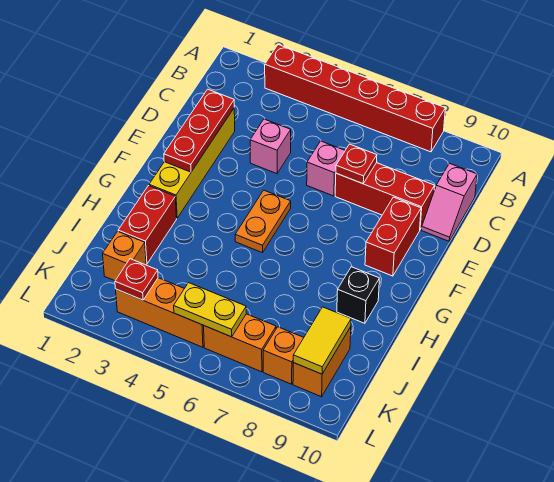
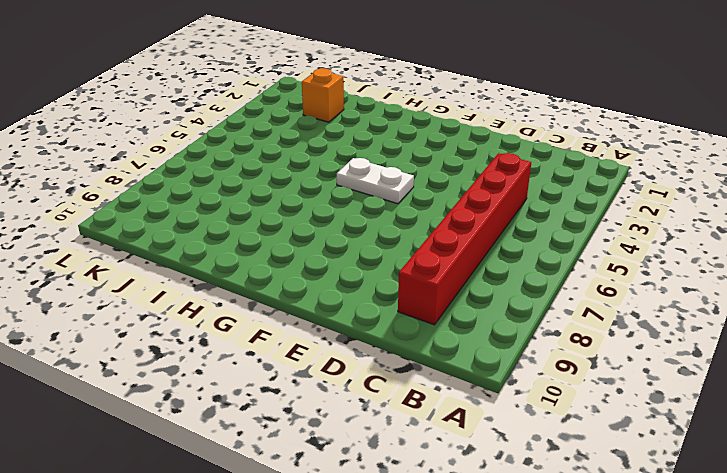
red 1x6 brick [398,153,531,325] -> red 1x6 brick moved to [265,44,445,152]
white 1x2 plate [337,158,414,204] -> orange 1x2 plate [235,190,291,253]
none -> pink 1x2 slope [422,163,477,241]
none -> yellow 1x4 brick [149,109,235,218]
none -> pink 1x1 brick [250,119,291,174]

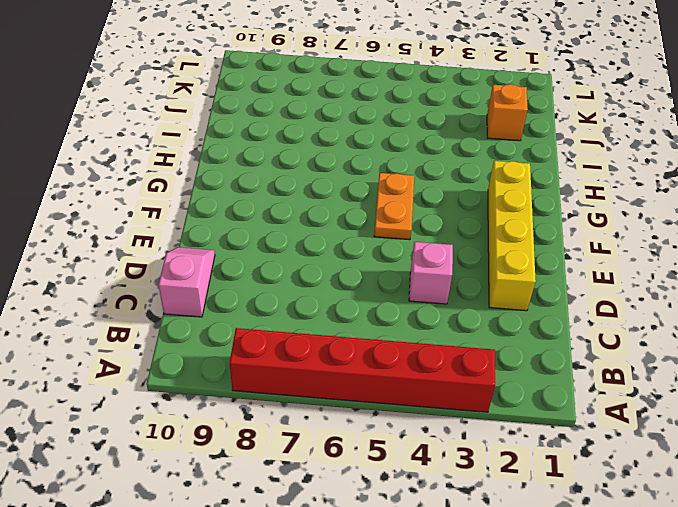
none -> pink 1x1 brick [307,141,345,196]
none -> red 1x3 brick [335,163,435,229]
none -> red 1x2 brick [365,197,421,276]

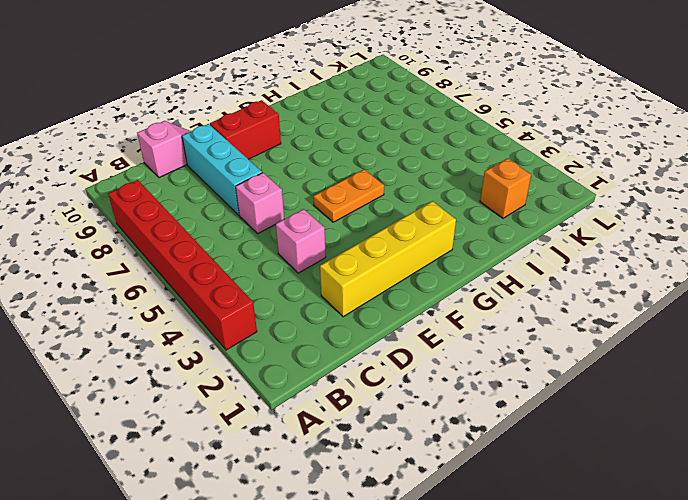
cyan 1x3 brick [182,124,262,215] -> red 1x3 brick [335,163,435,229]
none -> red 1x2 brick [118,186,177,264]
none -> black 1x1 brick [337,267,379,323]
none -> orange 1x2 brick [293,327,351,397]

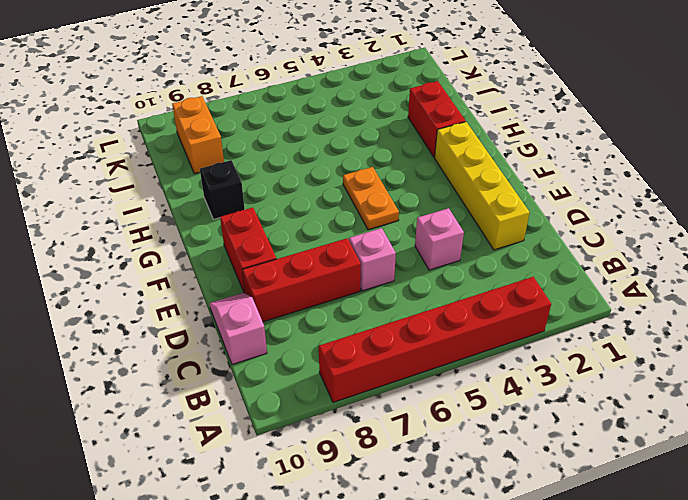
none -> orange 1x1 brick [103,231,146,281]
none -> orange 1x3 brick [116,278,204,347]
none -> orange 1x2 brick [204,314,276,372]

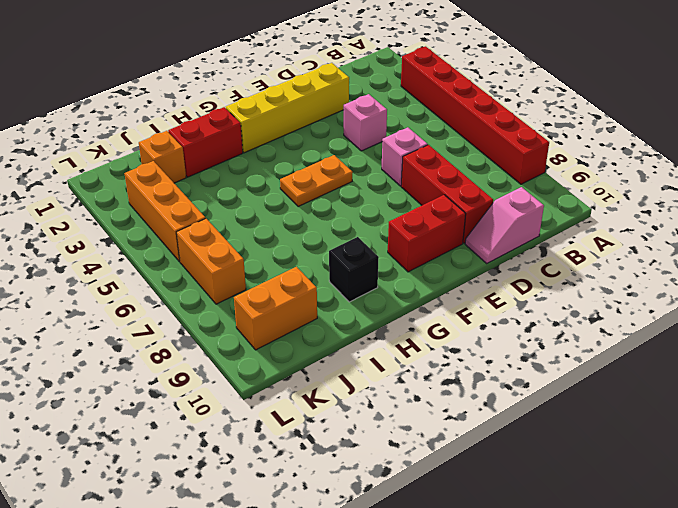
none -> orange 1x1 brick [263,327,304,384]
none -> red 1x3 plate [164,89,234,172]
none -> red 1x1 plate [336,144,377,184]

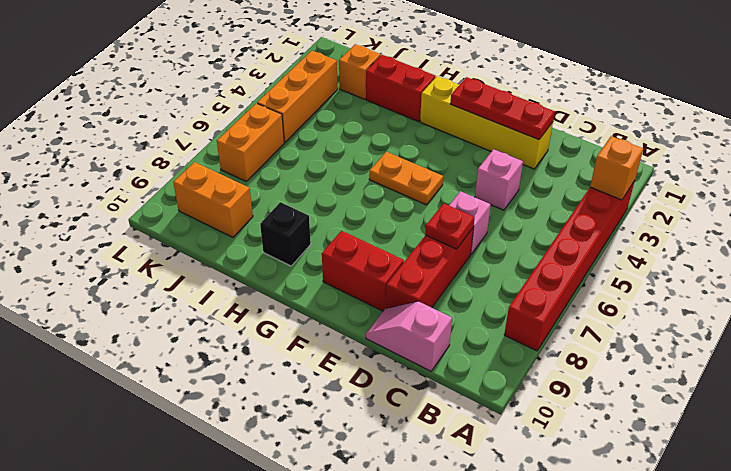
orange 1x1 brick [590,136,643,200] -> orange 1x1 brick moved to [263,327,304,384]
none -> yellow 1x2 tile [293,307,351,374]
none -> red 1x1 plate [115,259,158,300]
none -> yellow 1x2 plate [174,283,246,337]

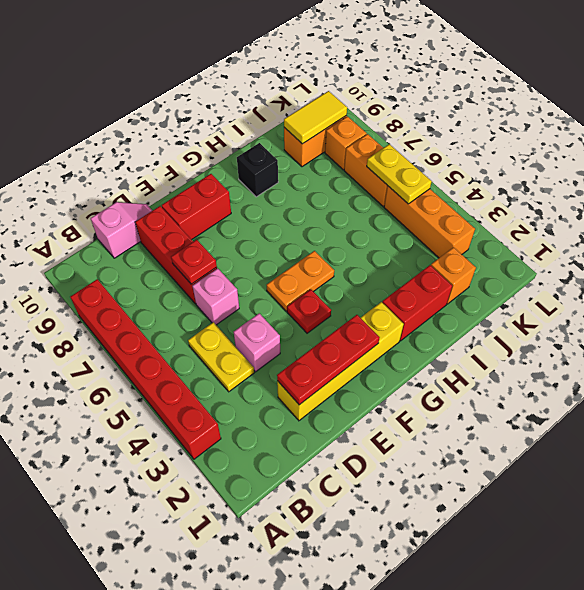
yellow 1x2 plate [188,322,254,392] -> none
red 1x1 plate [287,289,331,333] -> red 1x1 plate moved to [115,259,158,300]

